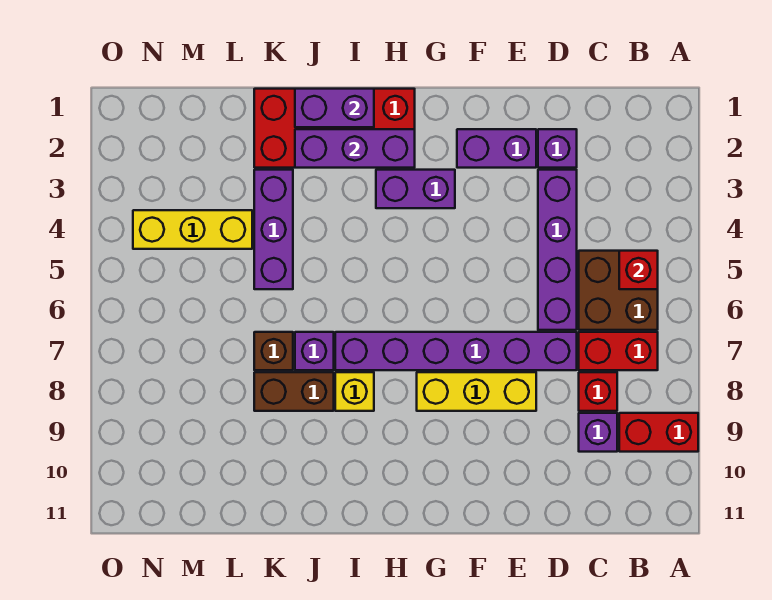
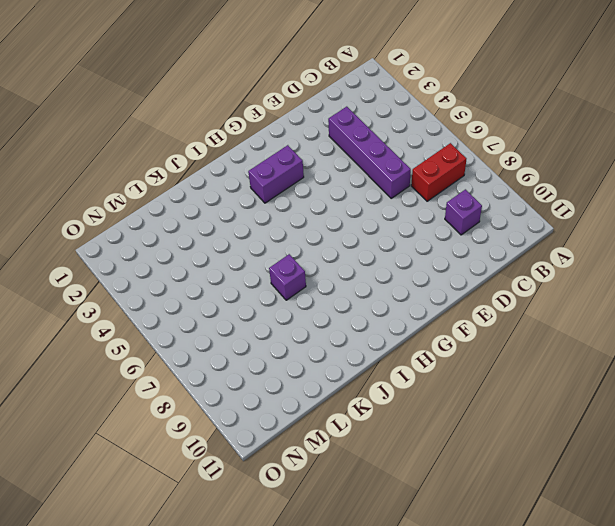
none -> red 1x2 brick [619,413,698,452]
none -> brown 2x2 brick [579,251,658,330]
none -> red 1x1 brick [579,372,617,411]

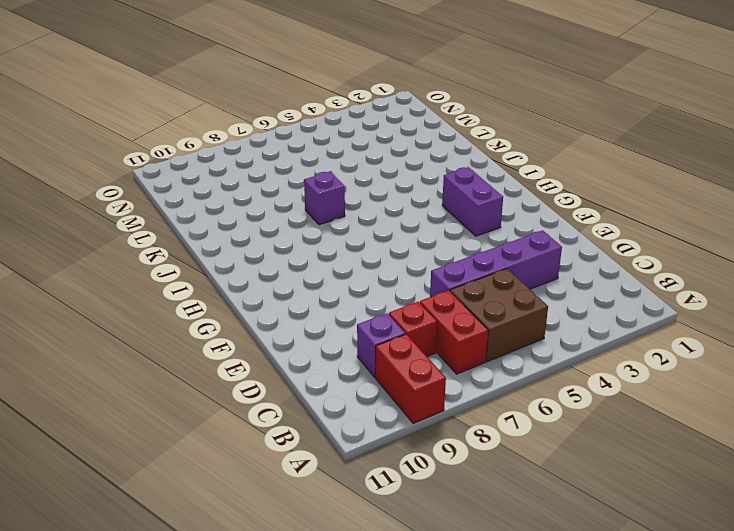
none -> purple 1x1 brick [538,129,577,168]
none -> purple 1x6 brick [335,332,577,370]
none -> purple 1x2 brick [457,129,536,168]

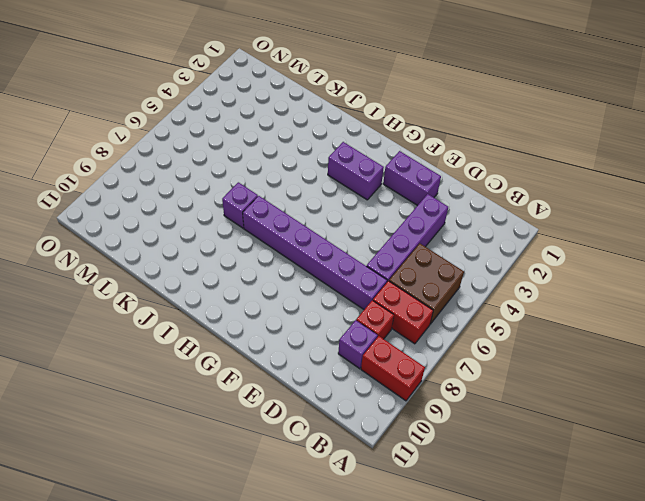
none -> purple 1x1 brick [538,129,577,168]
none -> yellow 1x3 brick [417,372,536,411]
none -> red 2x4 brick [254,89,415,168]

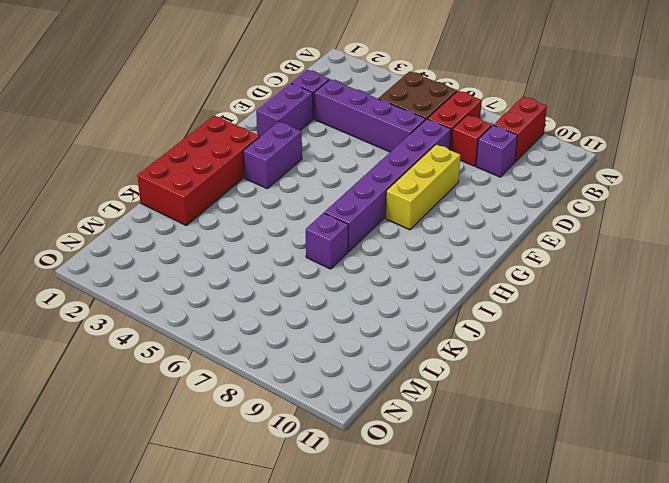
none -> yellow 1x1 brick [335,372,374,411]
none -> brown 1x2 brick [254,372,334,411]
none -> purple 1x3 brick [254,170,293,289]

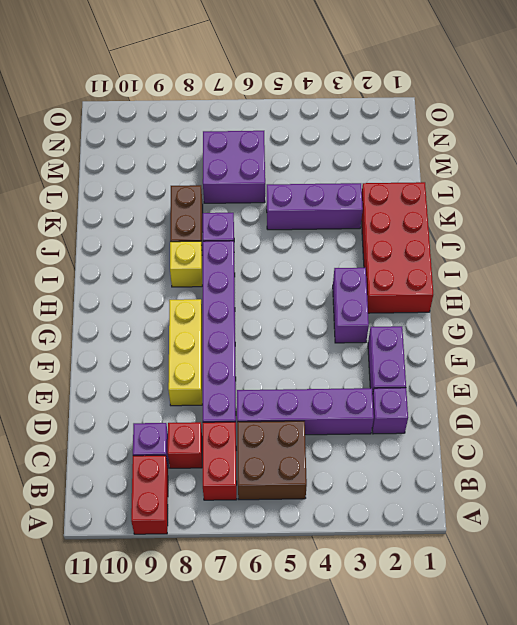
purple 2x2 brick [203,131,265,203] -> none
none -> brown 1x1 brick [254,332,293,370]
none -> yellow 1x3 brick [133,210,252,249]
none -> red 1x1 brick [619,251,658,289]

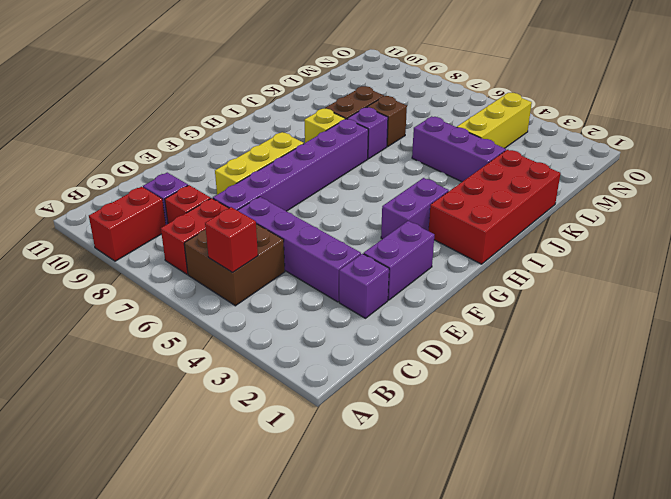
none -> purple 1x3 brick [295,129,415,168]
none -> purple 1x2 brick [295,89,374,127]

